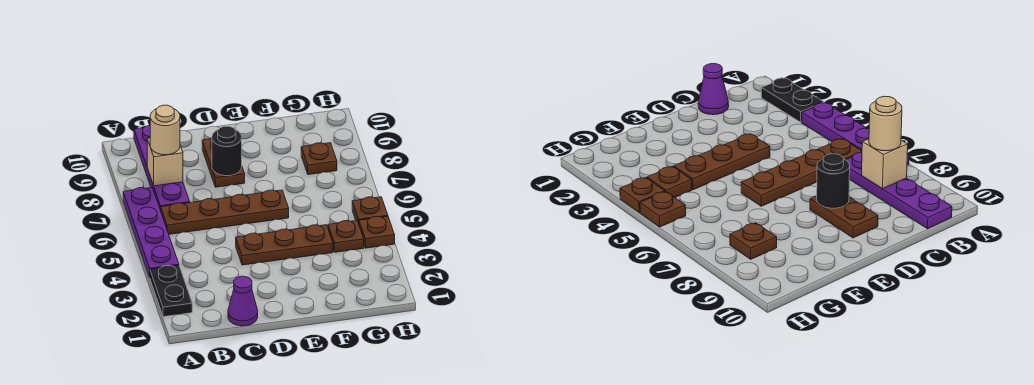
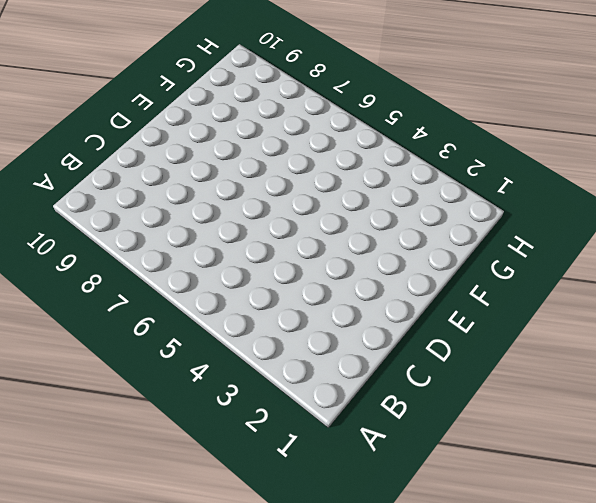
none -> black 1x2 plate [150,265,192,317]
none -> purple 1x4 plate [123,188,179,277]
none -> brown 1x4 plate [161,190,289,234]

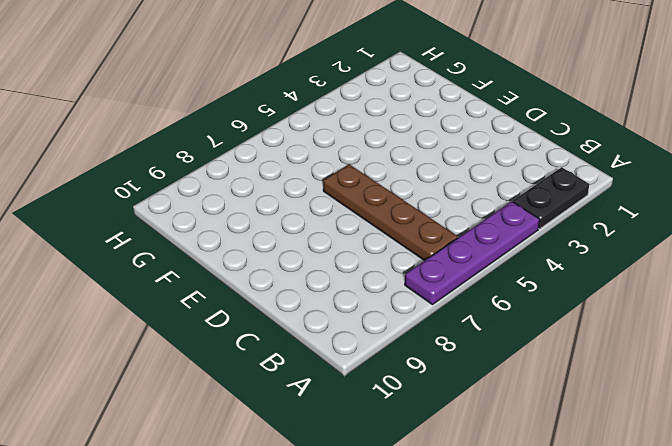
none -> purple 1x4 plate [134,125,190,210]
none -> purple 1x1 cone [228,276,258,326]
none -> brown 1x3 plate [236,225,333,265]

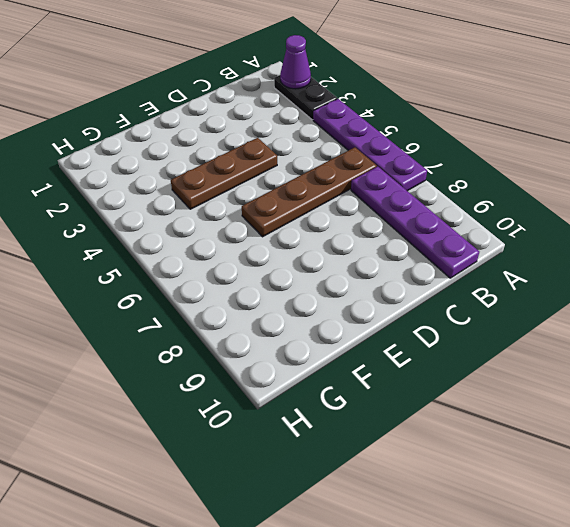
purple 1x1 cone [280,35,311,89] -> purple 1x1 cone moved to [228,276,258,326]
none -> brown 1x2 plate [202,139,245,187]
none -> brown 1x1 plate [328,221,364,252]
none -> brown 1x1 plate [301,143,337,175]

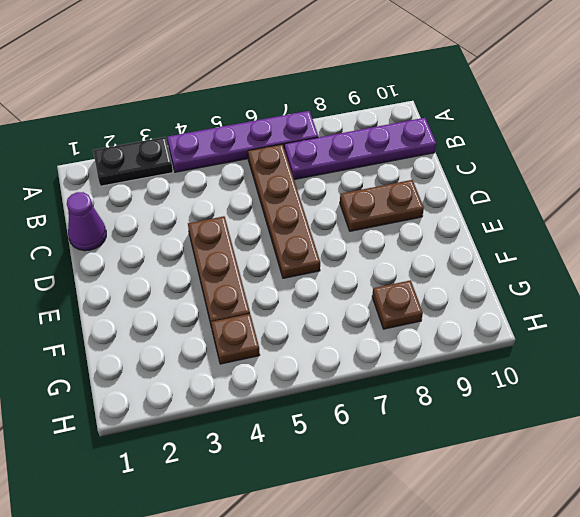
none -> brown 1x1 plate [359,216,395,248]
none -> brown 1x1 plate [352,197,388,223]
none -> tan 1x1 brick [147,138,183,186]

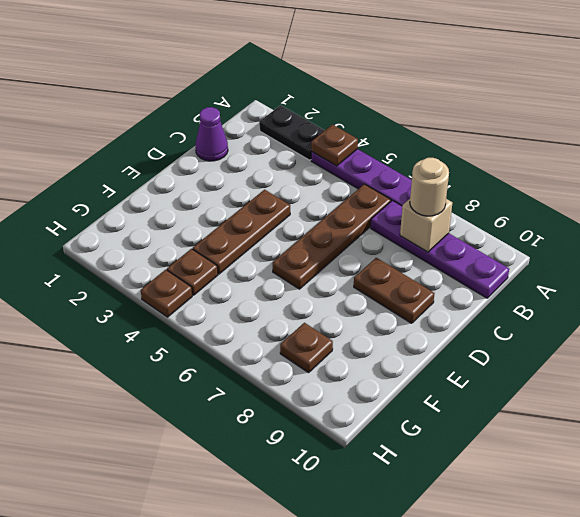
brown 1x1 plate [311,125,358,166] -> brown 1x1 plate moved to [352,197,388,223]
none -> black 1x1 round brick [212,126,242,176]

